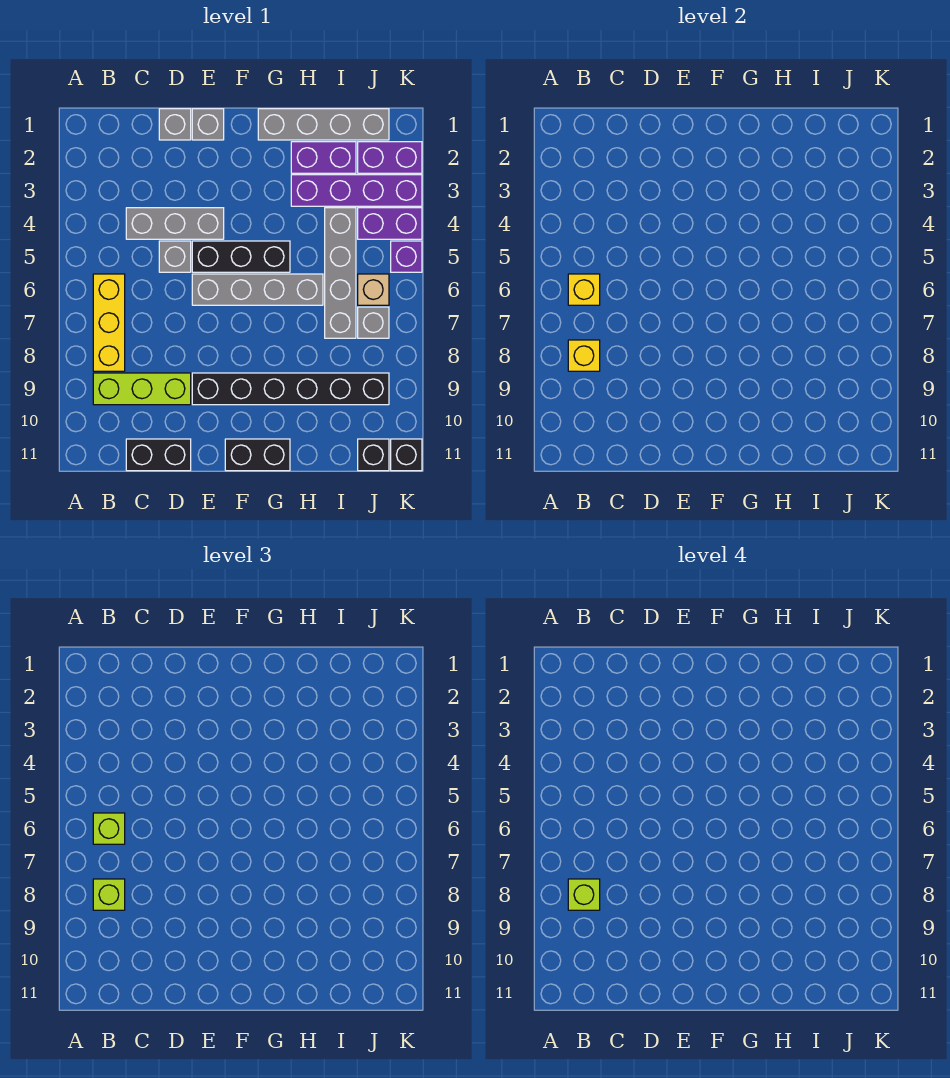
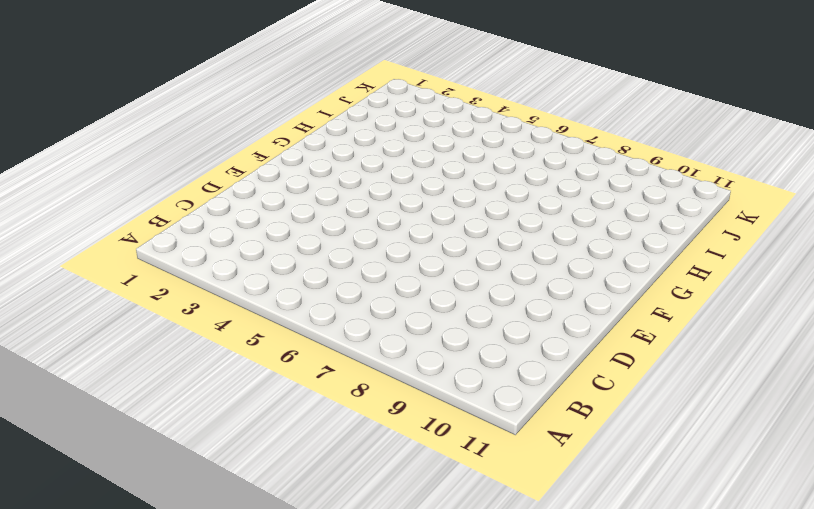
none -> yellow 1x3 brick [93,274,125,371]
none -> lime 1x3 brick [93,373,191,405]
none -> grey 1x3 brick [126,208,224,239]

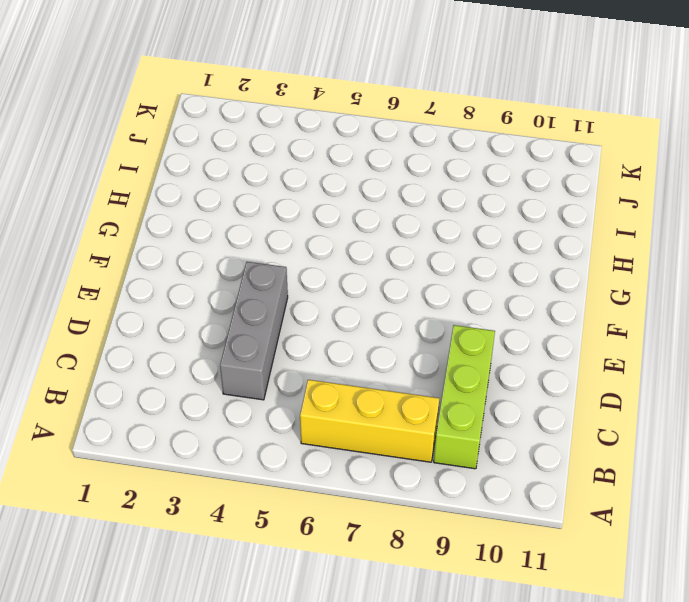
none -> black 1x2 brick [126,439,191,471]
none -> grey 1x1 brick [159,109,191,140]
none -> grey 1x1 brick [159,241,191,272]

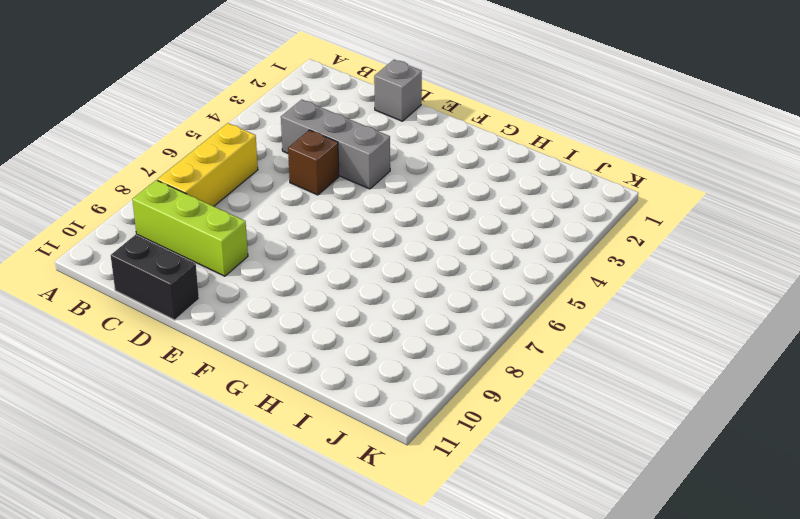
brown 1x1 brick [288,130,339,195] -> grey 1x1 brick [159,241,191,272]
none -> grey 1x1 brick [192,109,224,140]
none -> black 1x3 brick [192,241,290,272]
none -> grey 1x4 brick [192,274,323,305]

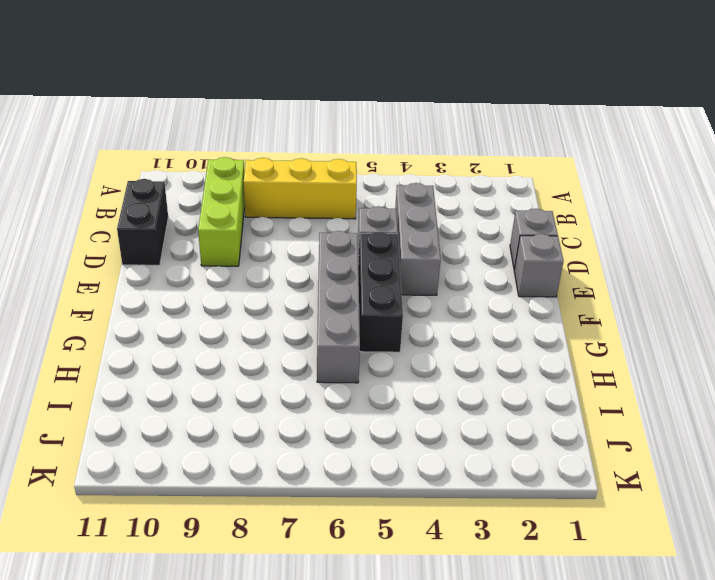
none -> black 1x6 brick [192,373,389,405]
none -> black 1x2 brick [225,439,290,471]
none -> grey 1x4 brick [258,109,389,140]

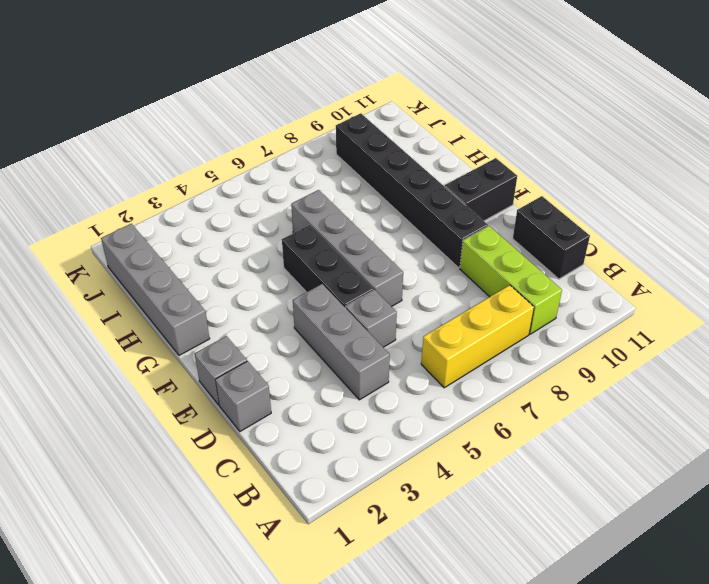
black 1x2 brick [445,158,517,221] -> black 1x2 brick turned to [225,439,290,471]
none -> purple 1x2 brick [291,142,356,173]
none -> purple 1x4 brick [291,175,422,206]
none -> grey 1x4 brick [325,208,356,338]

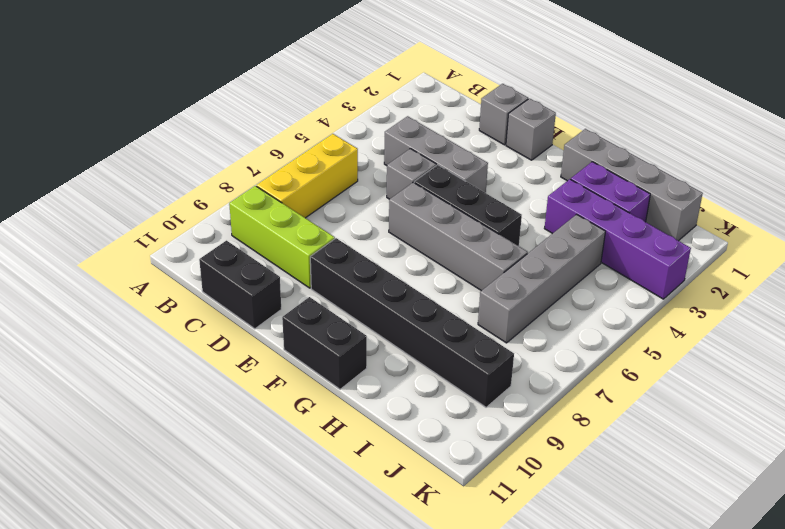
none -> purple 1x2 brick [358,142,422,173]
none -> purple 1x2 brick [358,208,422,239]
none -> tan 1x1 brick [358,274,389,305]

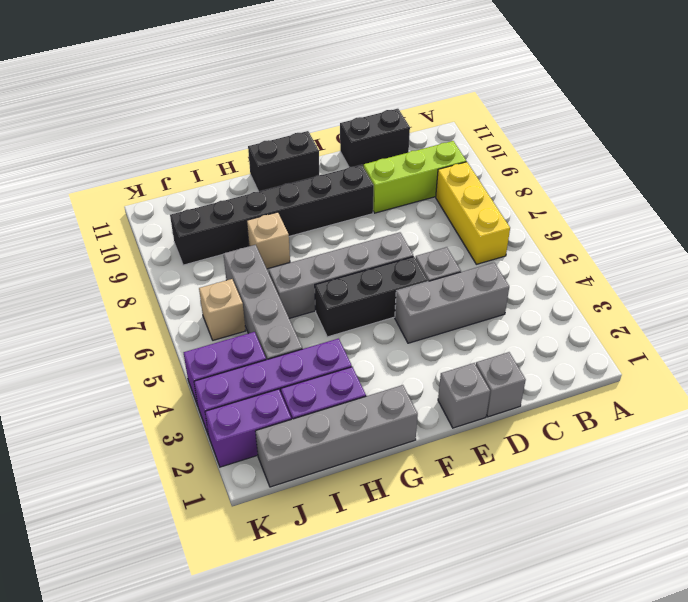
tan 1x1 brick [247,212,290,269] -> none
none -> grey 1x1 brick [358,307,389,338]
none -> black 1x1 brick [358,439,389,471]
none -> purple 1x1 brick [391,241,422,272]

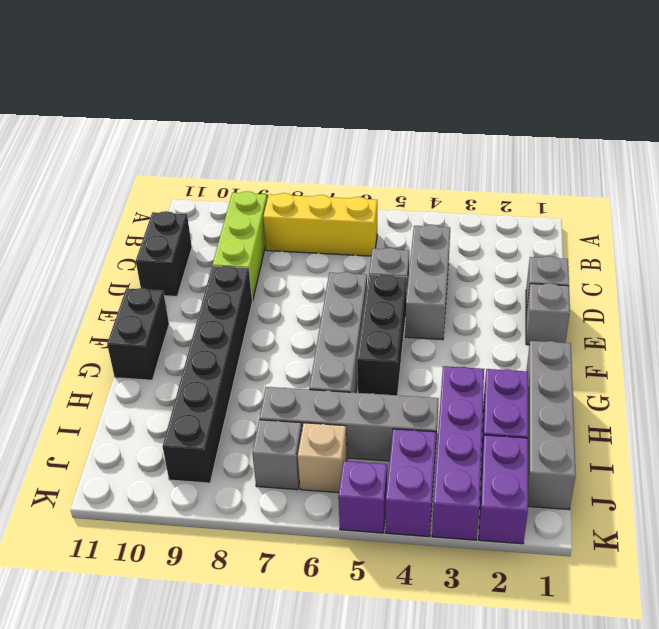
none -> black 1x1 brick [358,439,389,471]
none -> black 1x1 brick [391,439,422,471]
none -> yellow 1x1 brick [568,274,600,305]

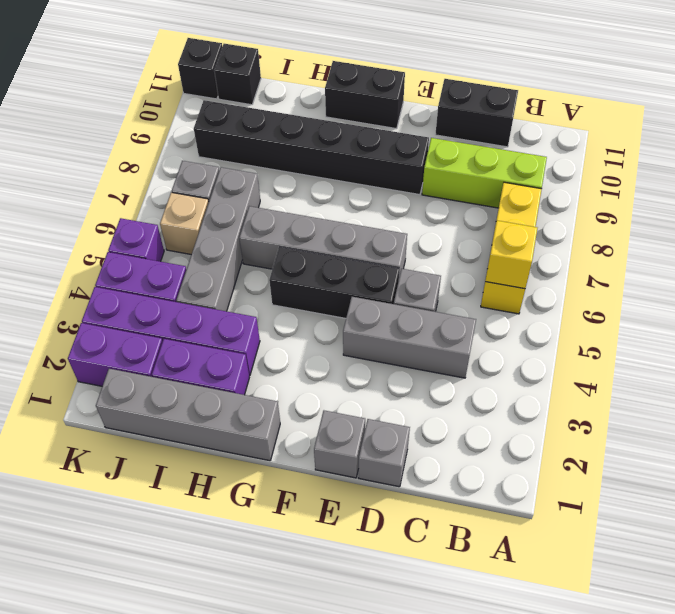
none -> yellow 1x1 brick [568,340,600,371]
none -> lime 1x1 brick [93,813,125,844]
none -> lime 1x1 brick [93,879,125,910]

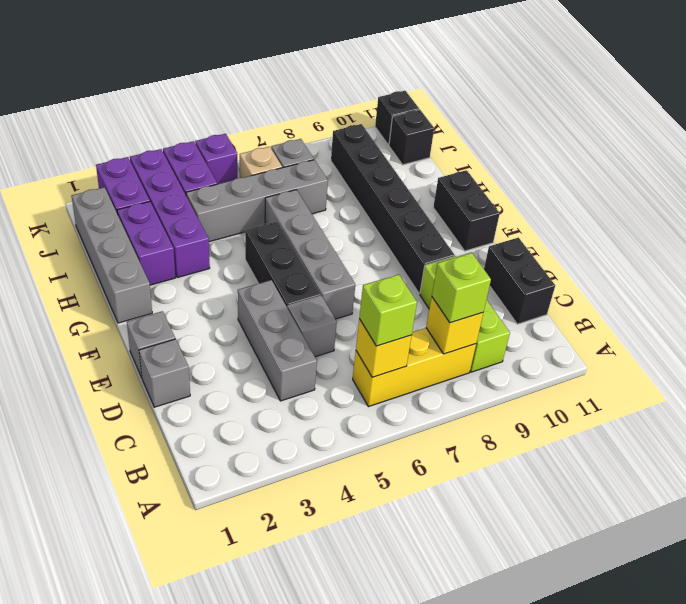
none -> lime 1x1 brick [568,879,600,910]

